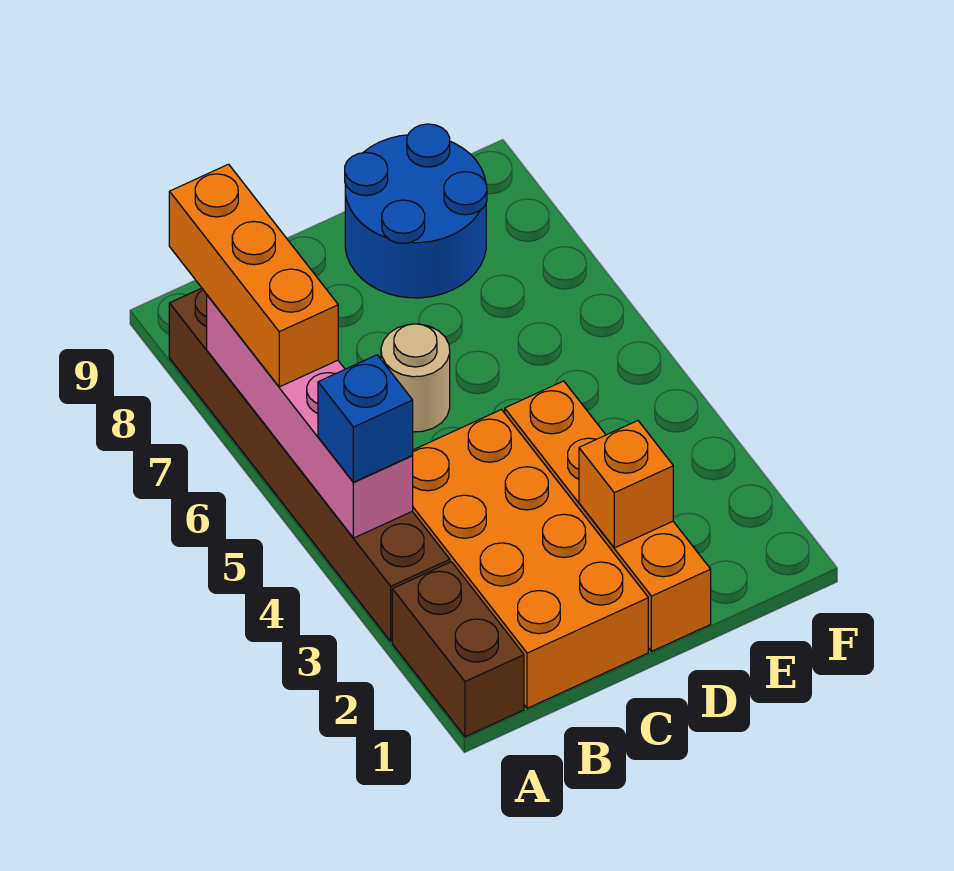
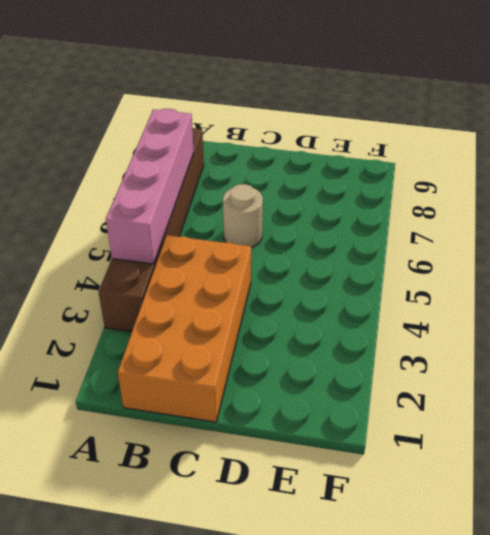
none -> brown 1x2 brick [392,562,524,737]
none -> orange 1x4 brick [505,381,711,651]

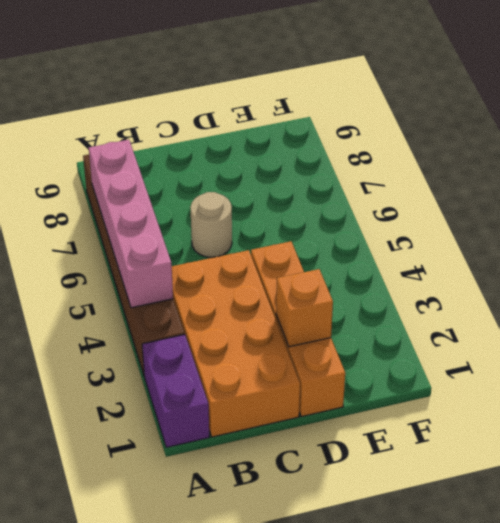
purple 1x2 brick [142,335,209,447] -> brown 1x2 brick [392,562,524,737]
none -> blue 2x2 round brick [345,124,487,298]
none -> blue 1x1 brick [318,355,413,482]

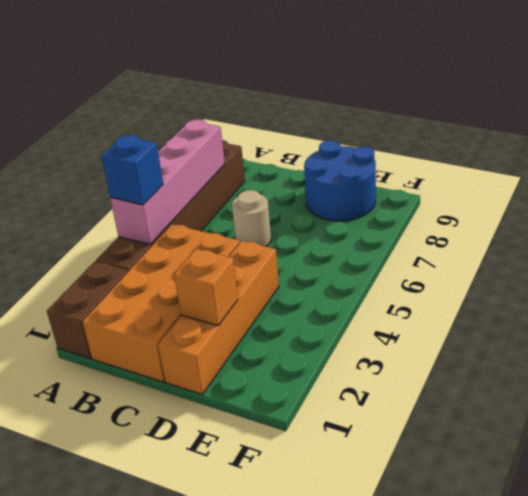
none -> orange 1x3 brick [169,164,338,387]

